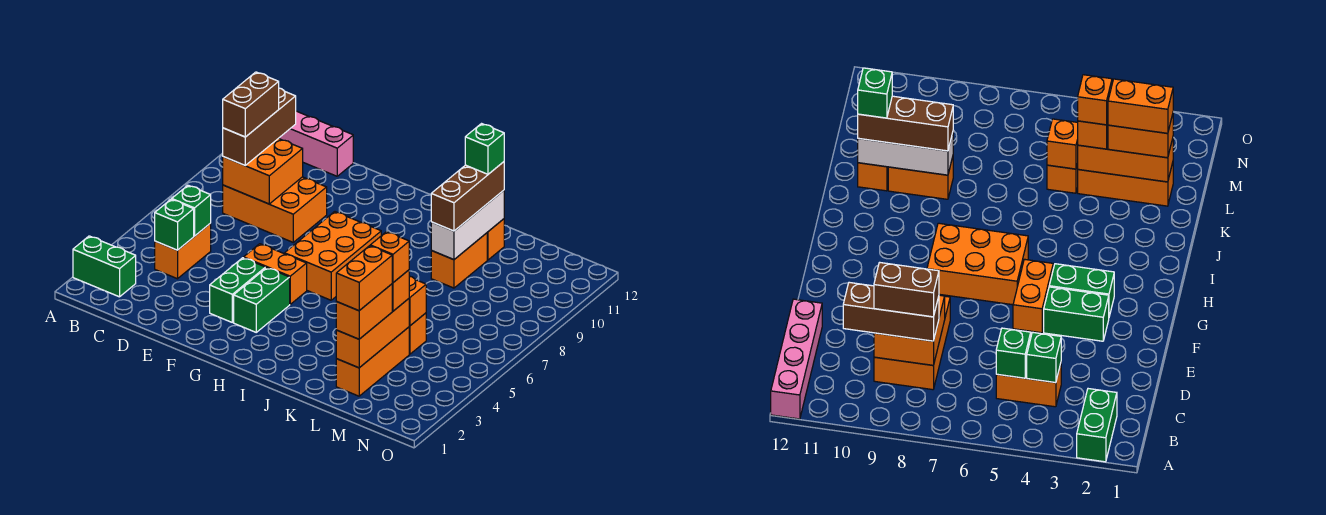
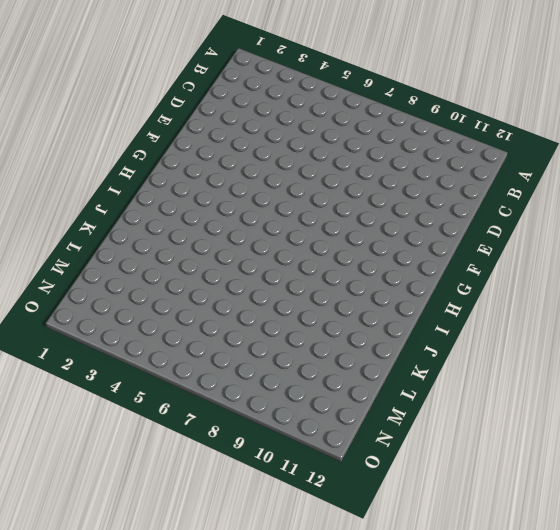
none -> green 1x2 brick [73,236,136,297]
none -> pink 1x4 brick [279,111,353,176]
none -> orange 1x2 brick [155,223,211,279]

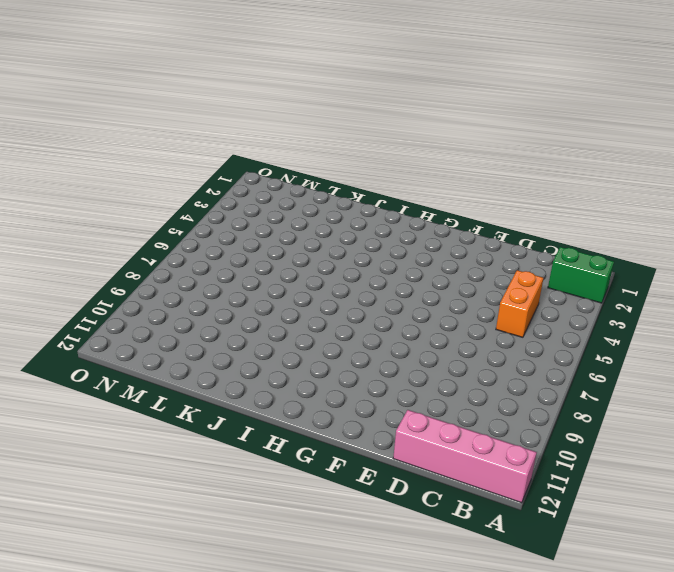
none -> orange 2x3 brick [223,177,327,242]
none -> green 1x2 brick [210,258,266,322]
none -> orange 1x2 brick [244,244,307,304]

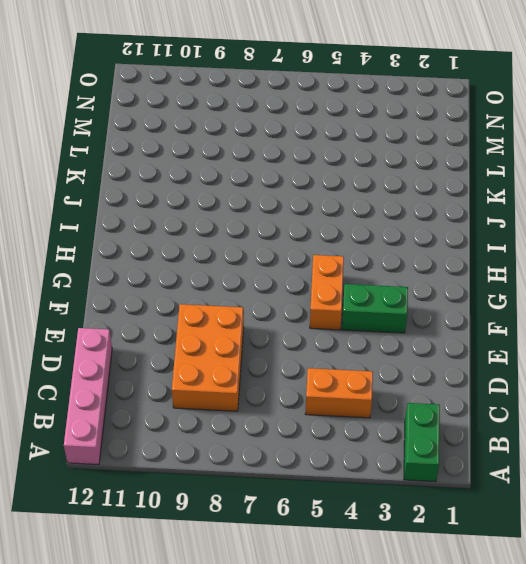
none -> green 1x2 brick [234,268,290,332]
none -> orange 2x3 brick [285,212,381,300]
none -> orange 1x2 brick [431,233,487,288]

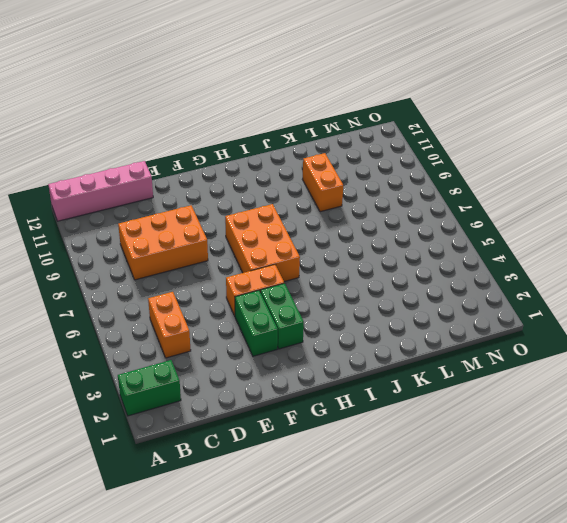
none -> orange 1x1 brick [487,219,504,260]
none -> orange 1x3 brick [336,327,409,396]
none -> orange 1x1 brick [409,313,426,354]

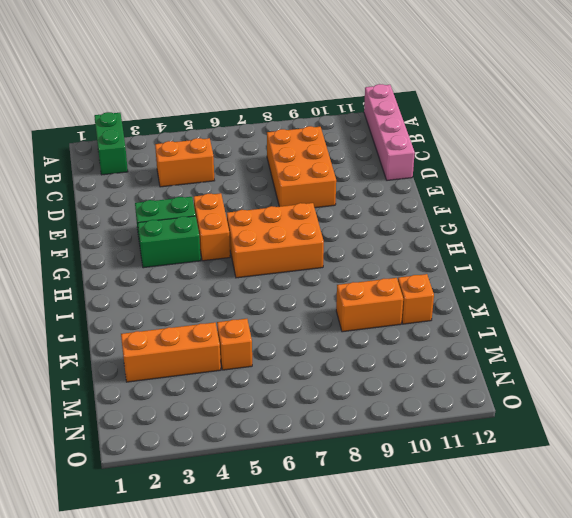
none -> green 1x1 brick [155,199,194,250]
none -> green 1x1 brick [172,185,211,236]
none -> orange 2x2 brick [223,138,303,204]

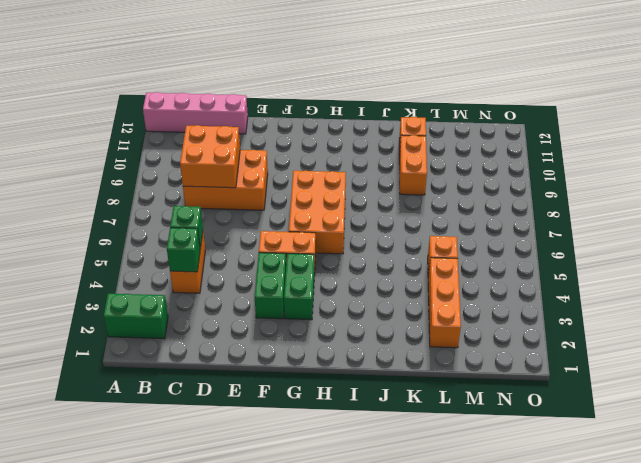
none -> white 1x3 brick [431,190,504,260]
none -> orange 1x3 brick [336,299,409,368]
none -> orange 1x1 brick [409,276,426,326]

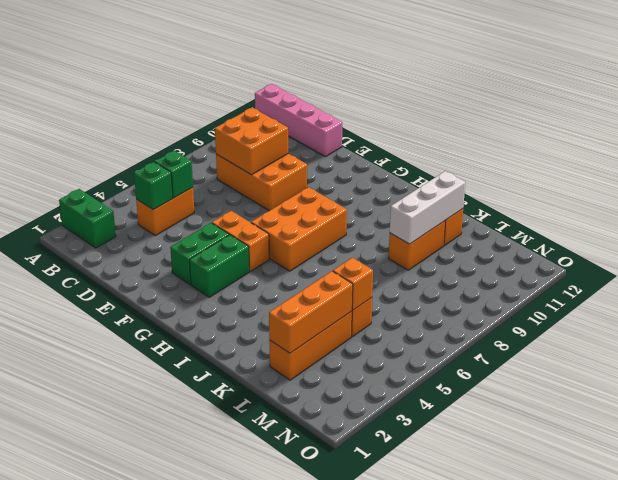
none -> brown 1x3 brick [223,88,296,165]
none -> brown 1x3 brick [431,162,504,231]
none -> orange 1x2 brick [336,284,392,339]

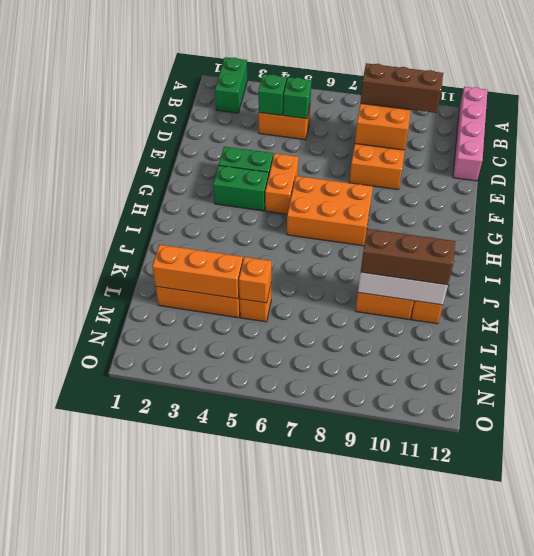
none -> orange 1x2 brick [336,284,392,339]
none -> orange 1x1 brick [392,270,409,311]
none -> brown 1x2 brick [223,72,279,137]

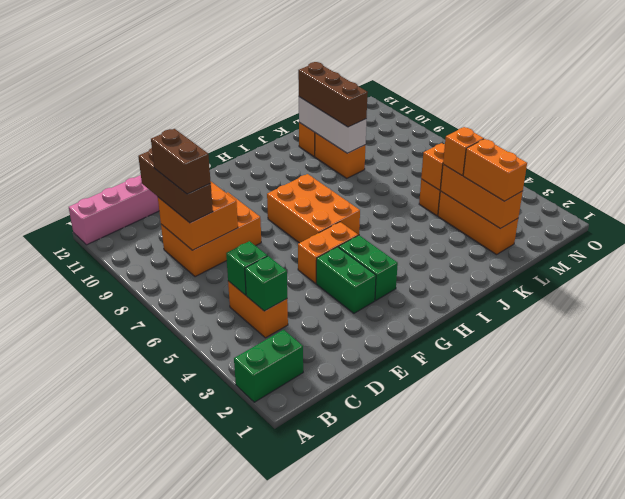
none -> green 1x1 brick [465,124,504,174]
none -> orange 1x2 brick [336,246,392,311]
none -> orange 1x1 brick [370,232,409,283]

